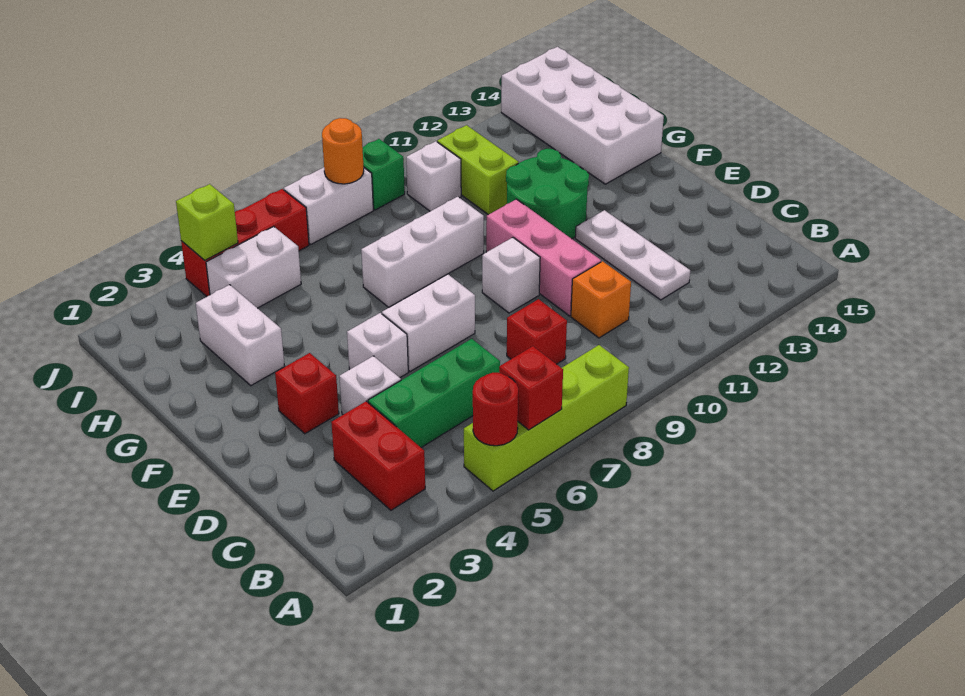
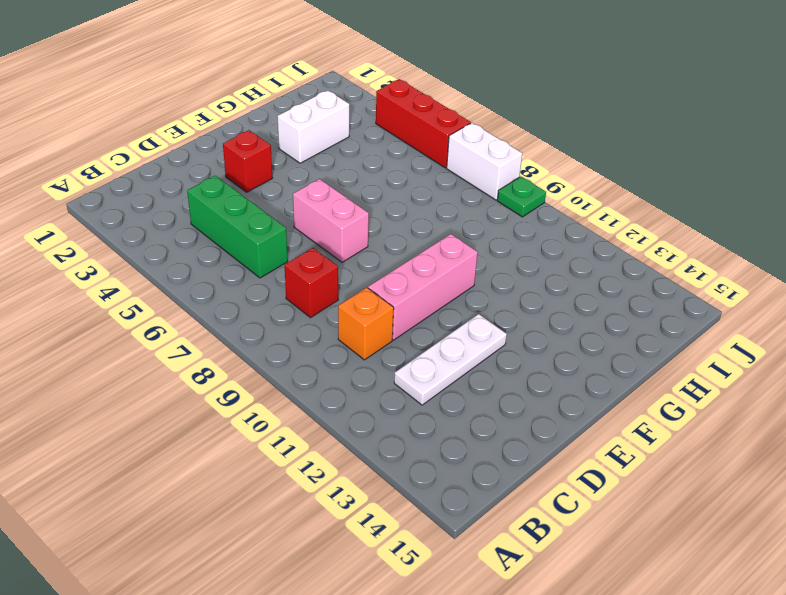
pink 1x2 brick [293,179,369,262] -> white 1x2 brick [382,274,475,371]
green 1x1 plate [497,177,546,217] -> green 1x1 brick [363,139,405,210]
none -> lime 1x4 brick [464,345,629,491]
none -> red 1x2 brick [331,401,425,510]
none -> white 1x1 brick [339,356,401,415]

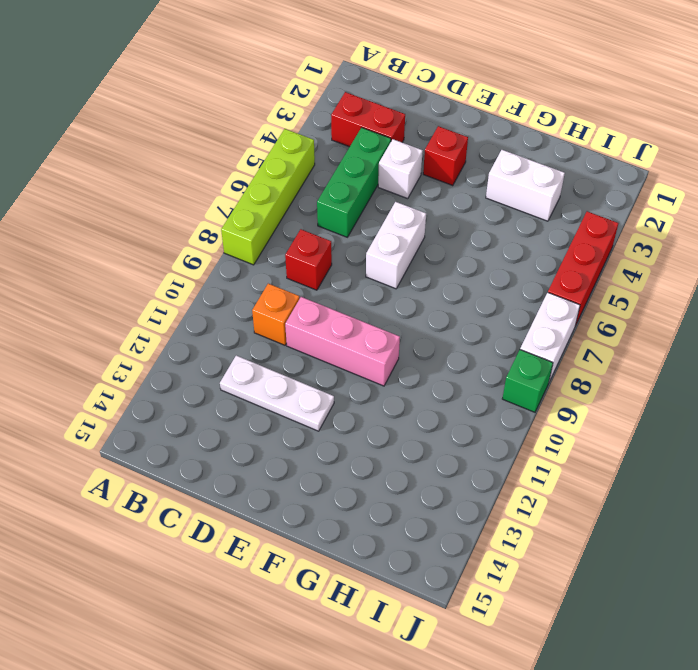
none -> white 1x1 brick [347,313,408,378]
none -> white 1x1 brick [482,238,540,313]
none -> green 2x2 round brick [506,149,589,239]

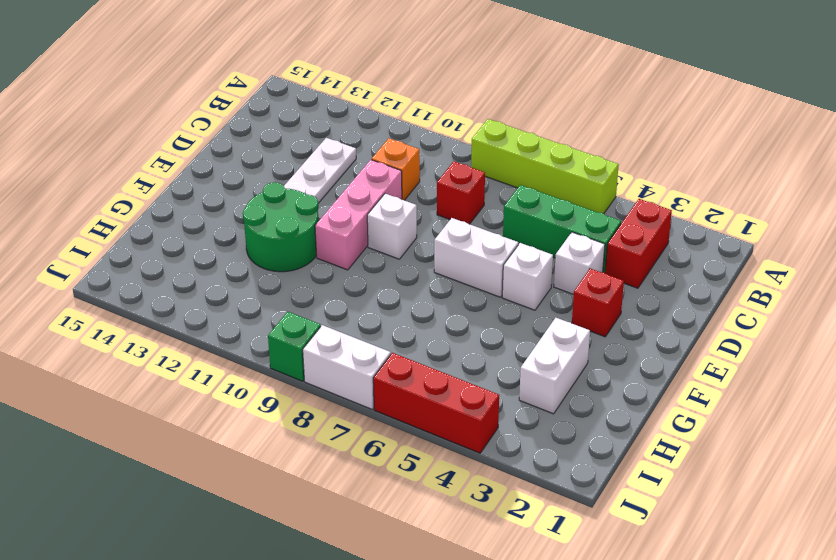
none -> white 1x3 brick [361,197,484,307]
none -> white 2x4 brick [501,47,664,184]
none -> lime 1x2 brick [437,125,518,215]

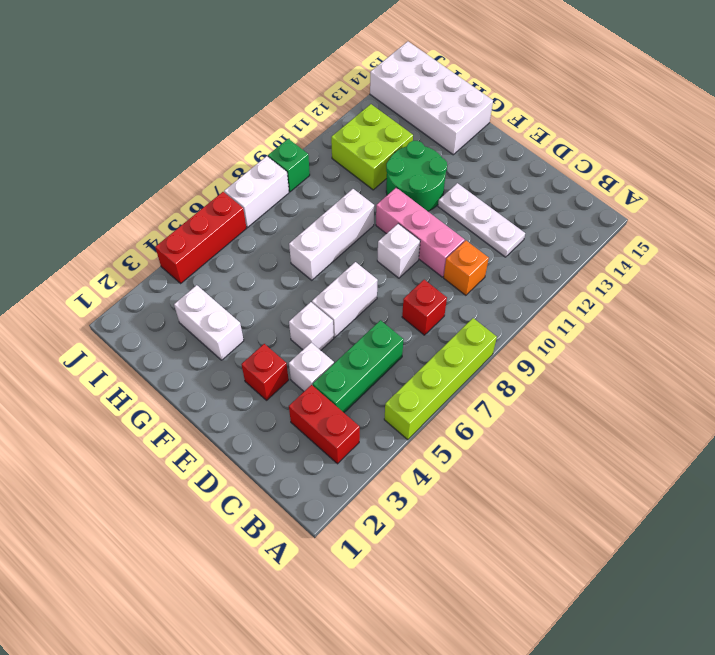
lime 2x2 brick [331,104,413,190] -> lime 1x2 brick [437,125,518,215]
none -> white 1x2 brick [206,226,301,308]
none -> white 1x1 brick [406,141,461,211]
none -> red 1x1 round brick [473,373,518,446]

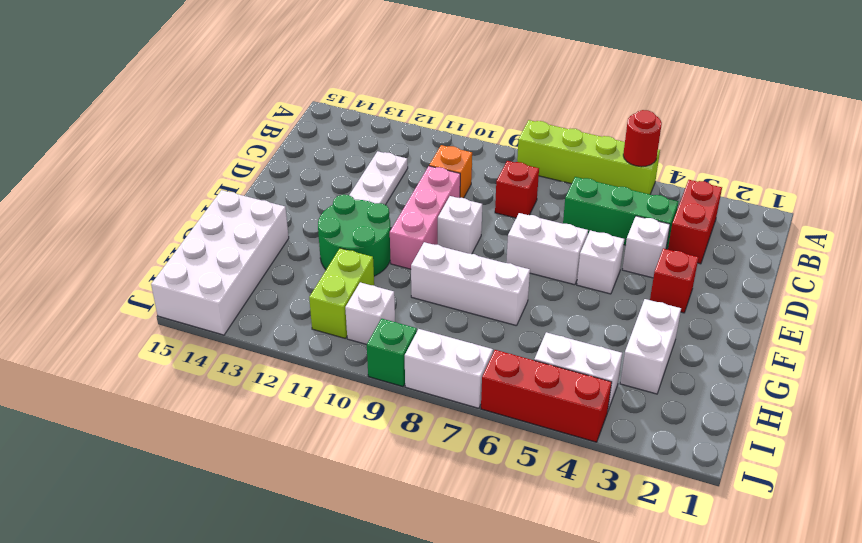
none -> red 1x1 brick [499,346,563,430]
none -> lime 1x1 brick [176,184,238,260]
none -> orange 1x1 round brick [322,118,364,184]

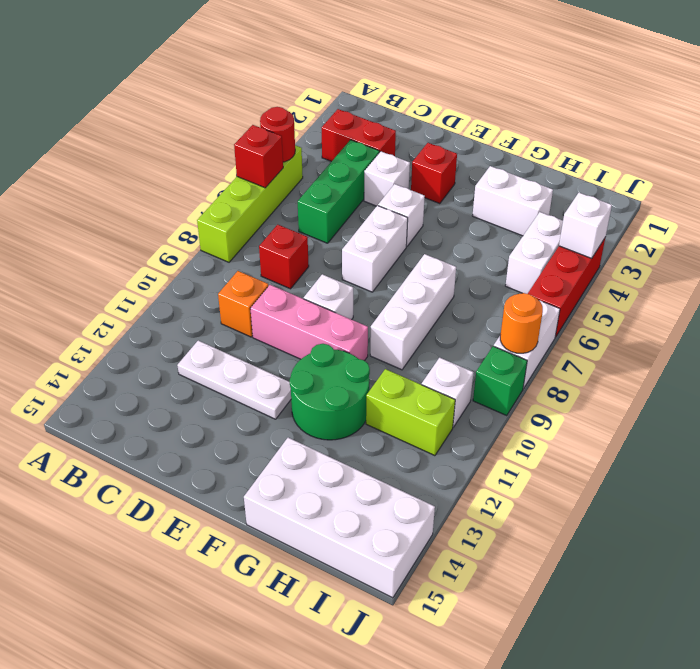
white 1x1 brick [559,193,612,258] -> lime 1x1 brick [176,184,238,260]

